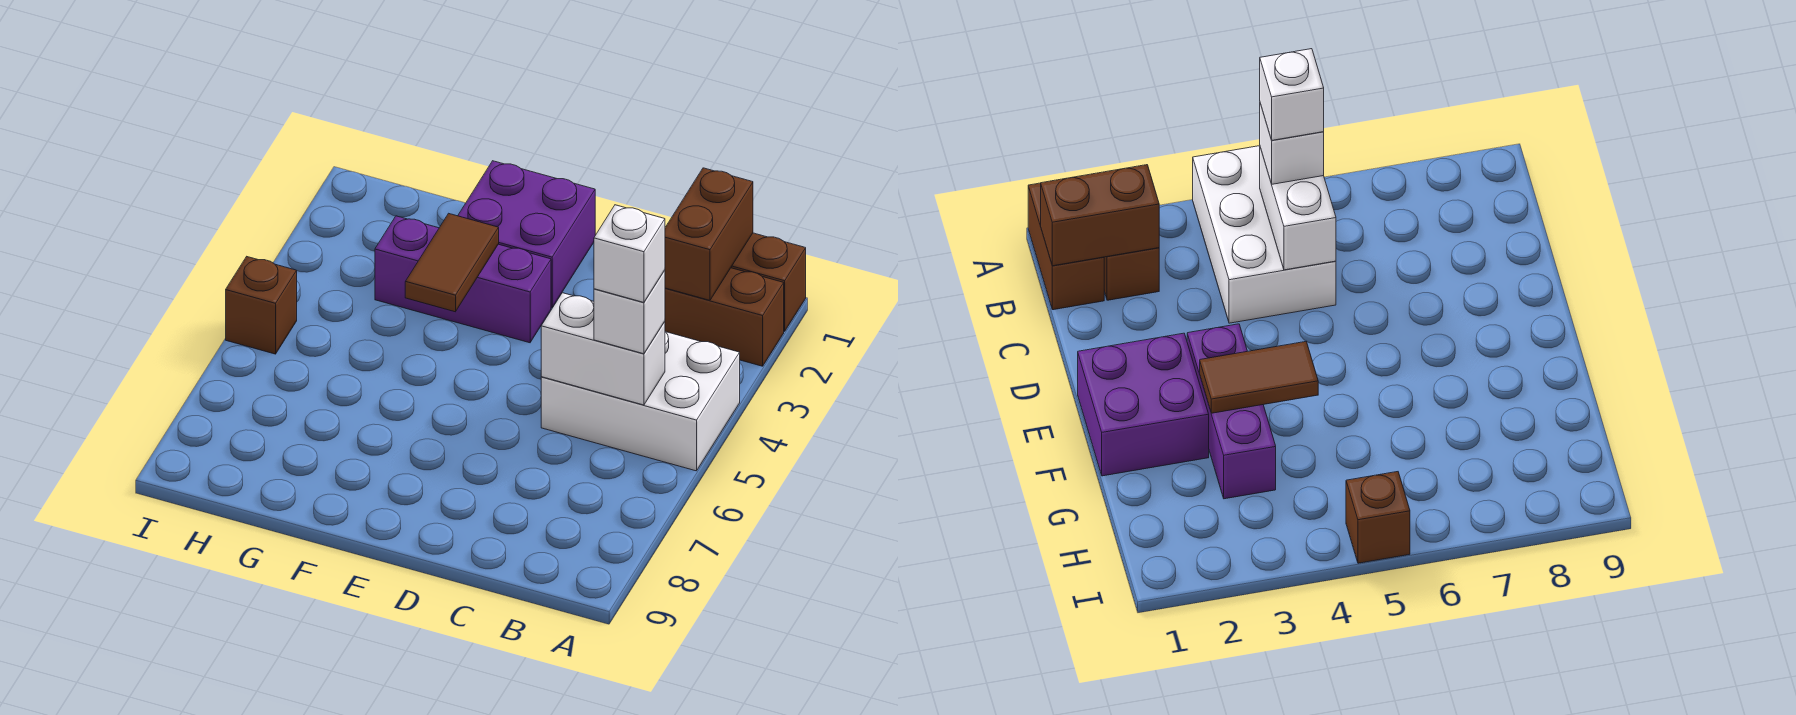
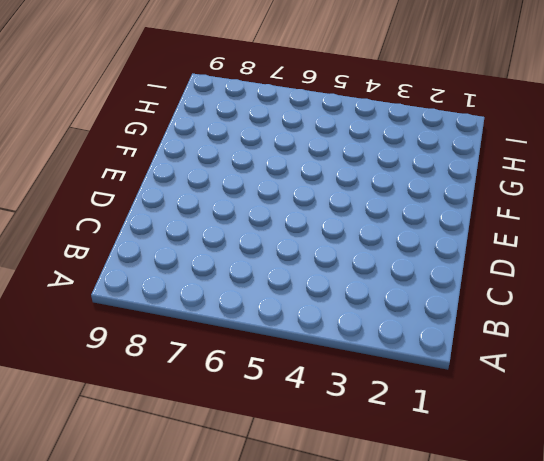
none -> brown 1x2 brick [731,233,806,331]
none -> brown 1x2 brick [665,268,784,366]

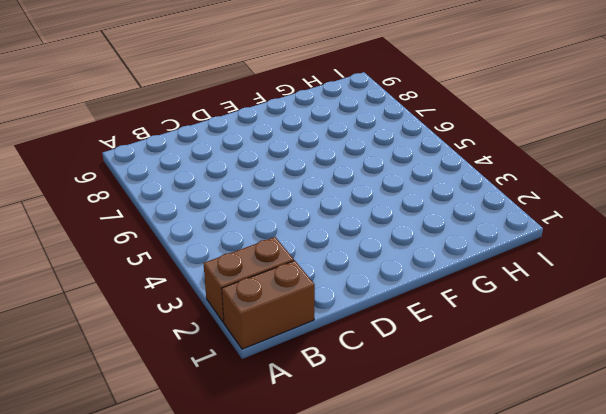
none -> white 2x3 brick [541,332,740,471]
none -> purple 2x2 brick [458,161,595,308]

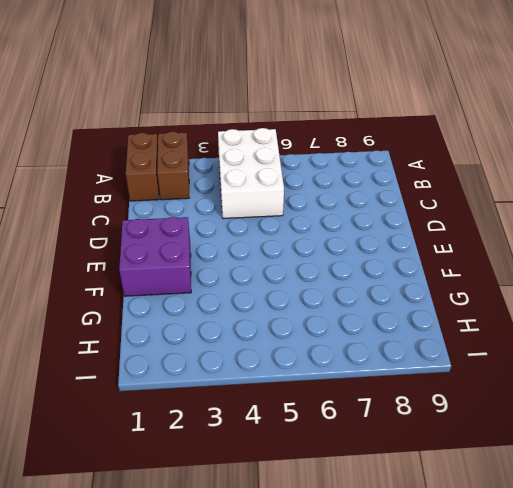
none -> purple 1x3 brick [375,216,551,343]
none -> brown 1x1 brick [226,257,297,354]

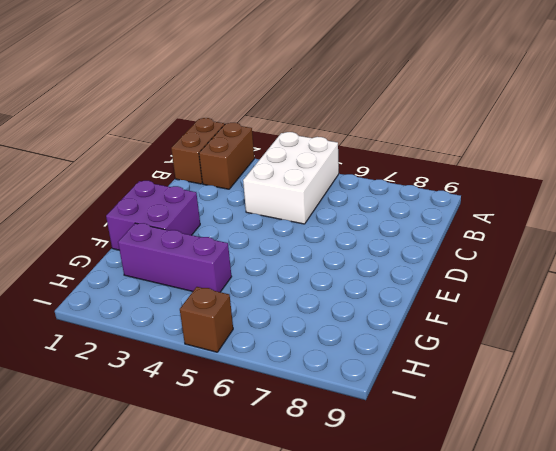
purple 1x3 brick [118,223,232,292] -> purple 1x3 brick turned to [375,216,551,343]
none -> brown 1x2 brick [665,168,753,300]
none -> white 1x2 brick [541,293,665,405]

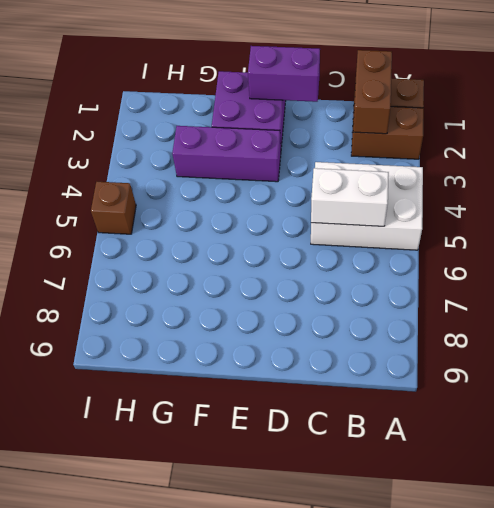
purple 1x2 brick [248,46,320,102] -> none
none -> brown 1x2 tile [405,213,499,312]
none -> white 1x1 brick [594,270,665,354]

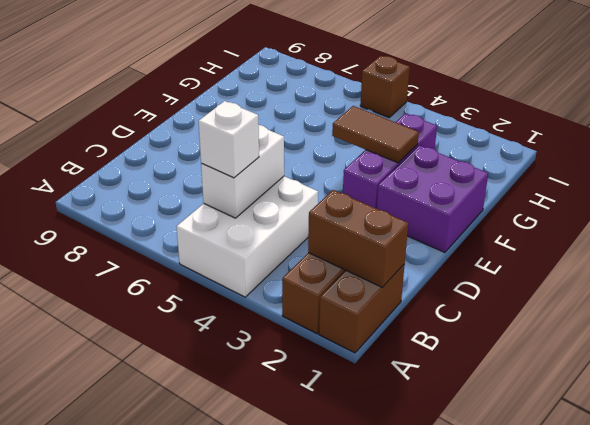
none -> white 1x1 brick [594,205,665,302]

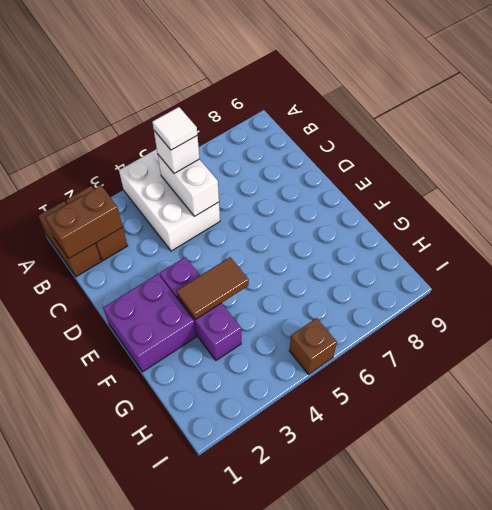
white 1x1 tile [152,107,197,150] -> white 1x1 brick [594,205,665,302]

